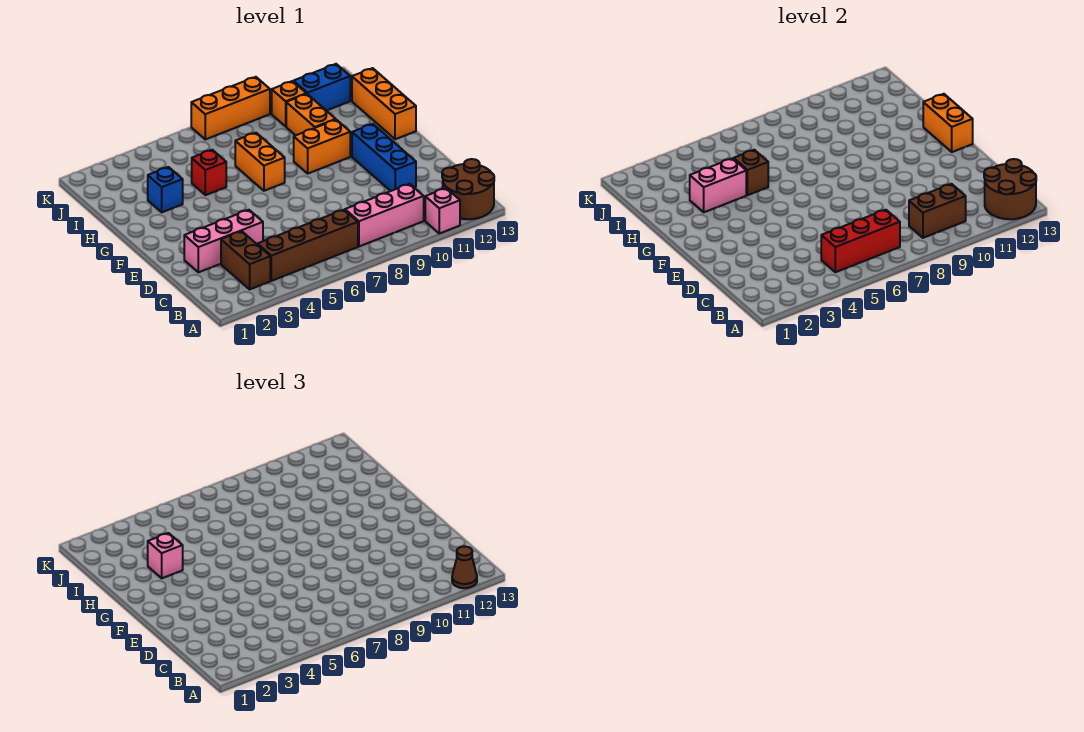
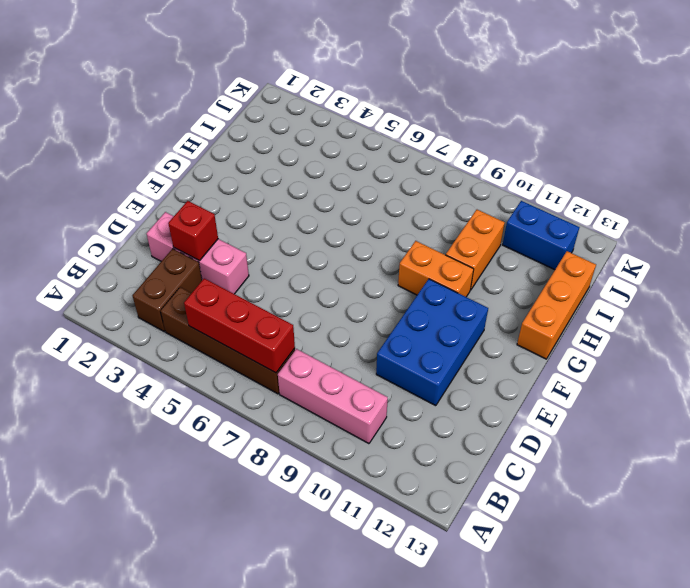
red 1x1 brick [168,201,218,261] -> red 1x1 brick moved to [192,150,226,195]
blue 2x3 brick [376,279,488,406] -> blue 1x3 brick [352,124,416,191]
none -> pink 1x1 brick [425,188,460,233]
none -> brown 2x2 round brick [442,159,494,219]
none -> orange 1x2 brick [235,133,285,191]

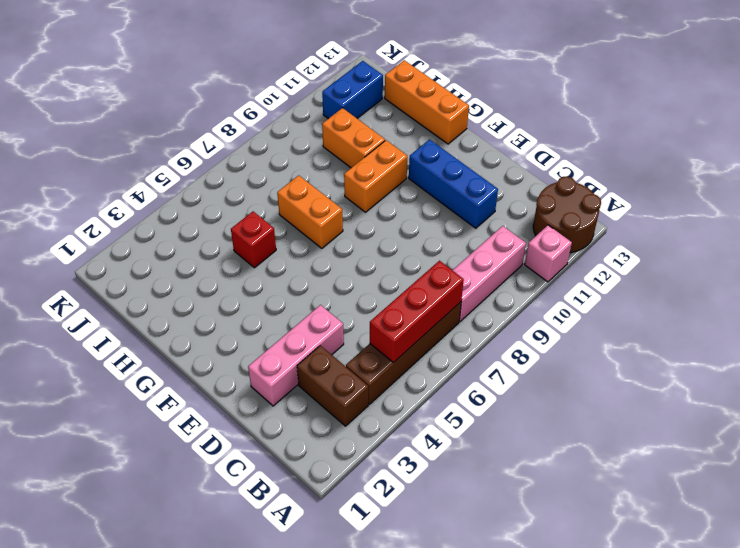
none -> blue 1x1 brick [148,167,183,212]
none -> orange 1x1 brick [272,81,306,126]
none -> orange 1x3 brick [191,77,270,139]

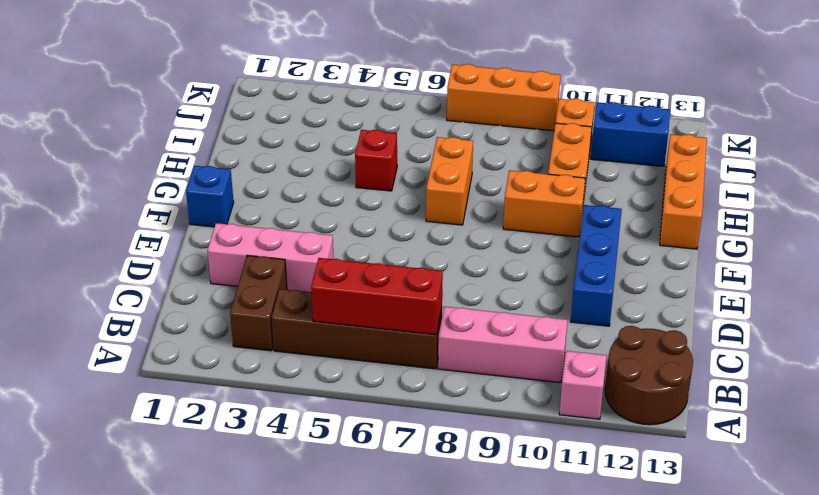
blue 1x1 brick [186,166,234,227] -> blue 1x1 brick moved to [148,167,183,212]
none -> brown 2x2 round brick [984,159,1036,219]
none -> brown 1x2 brick [909,184,966,238]
none -> orange 1x2 brick [923,94,973,152]

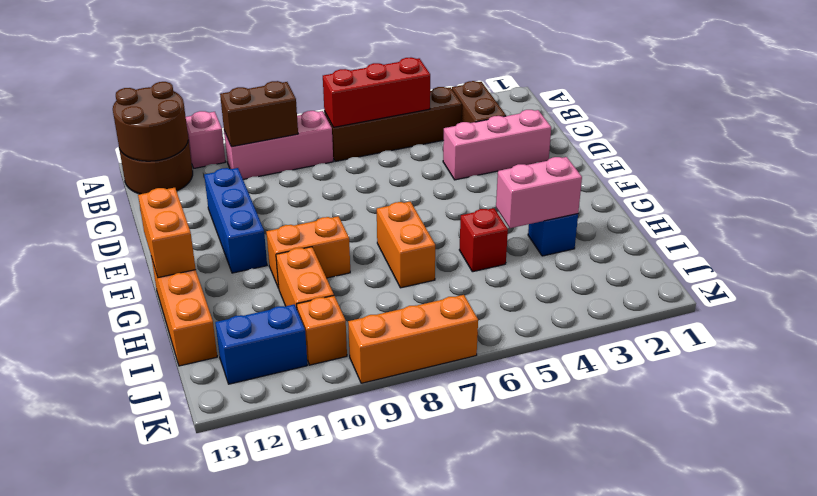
none -> brown 1x1 brick [734,150,768,195]
none -> brown 1x1 cone [452,547,477,588]
none -> pink 1x1 brick [148,533,183,578]

